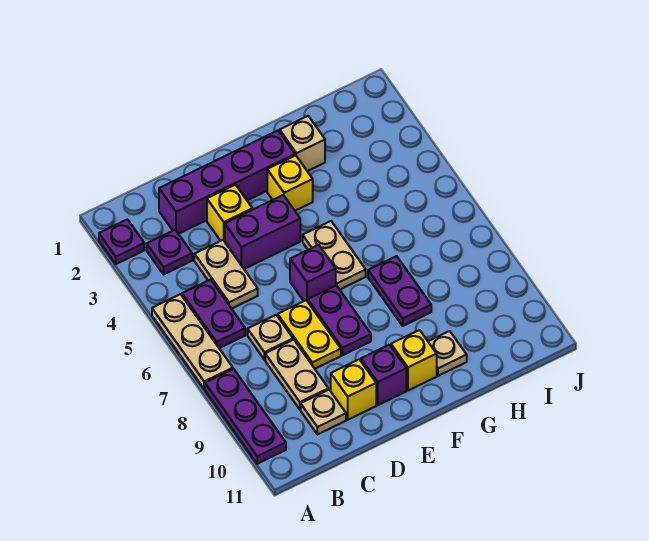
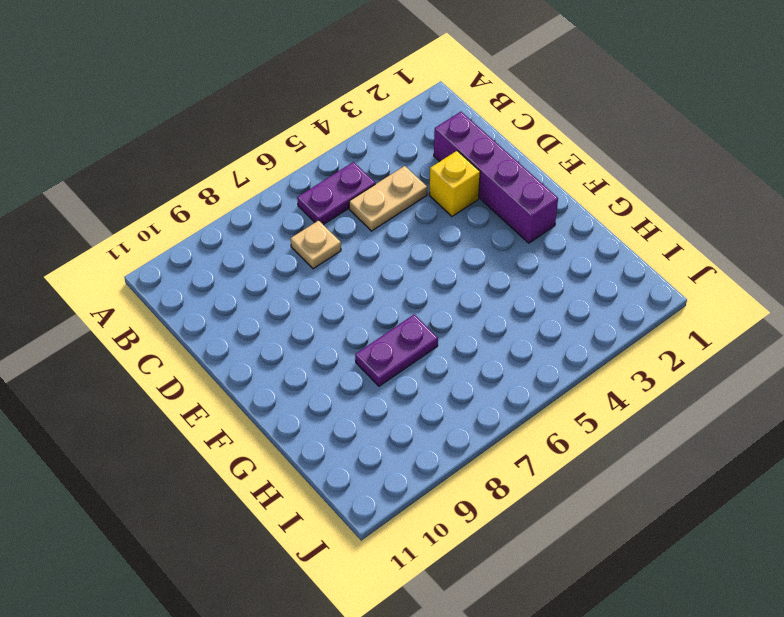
none -> purple 1x1 plate [99,219,144,264]
none -> tan 1x3 plate [152,294,233,389]
none -> purple 1x3 plate [205,369,286,464]

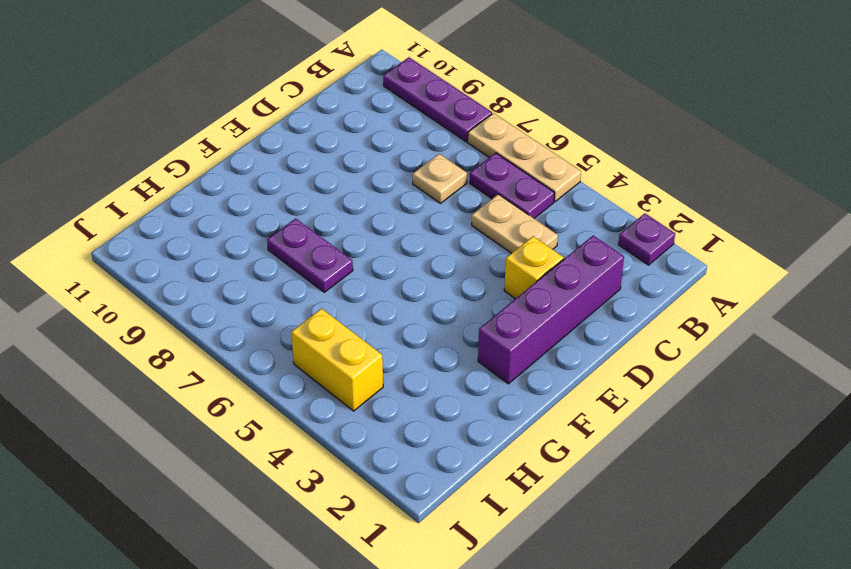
yellow 1x2 brick [291,309,383,411] -> none
none -> purple 1x1 plate [147,230,192,274]
none -> tan 1x2 plate [265,340,328,409]
none -> tan 1x1 plate [301,390,346,435]

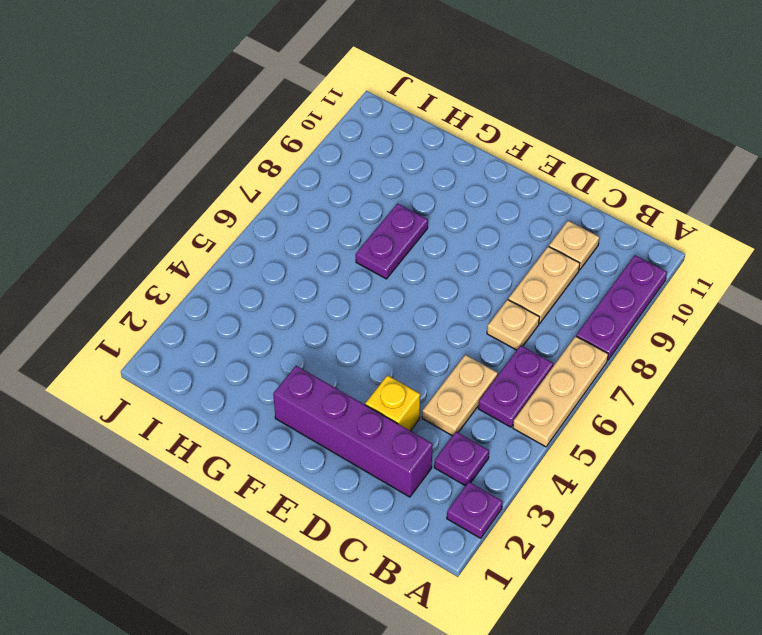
none -> purple 1x2 brick [225,195,300,269]
none -> yellow 1x2 plate [278,300,341,369]
none -> yellow 1x1 brick [331,359,376,420]

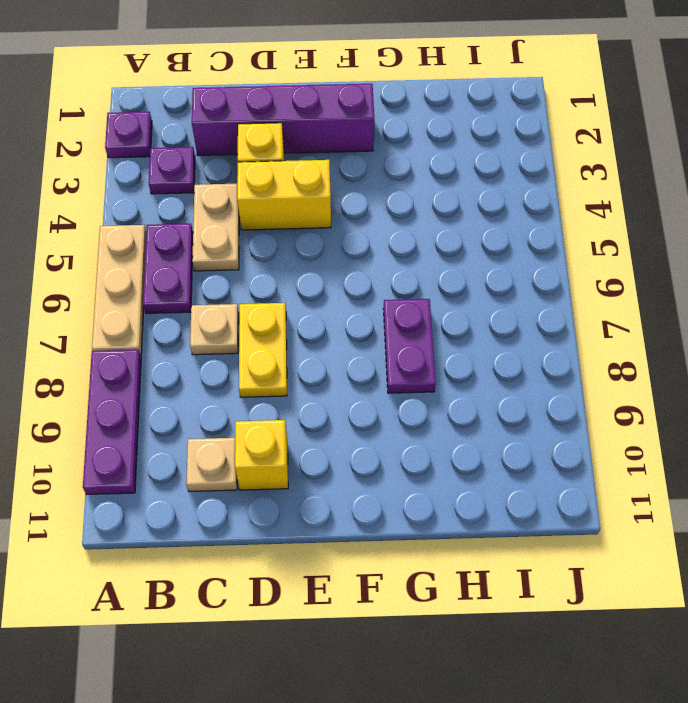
yellow 1x2 brick [237,160,331,230] -> purple 1x2 brick [225,195,300,269]
none -> tan 1x2 plate [265,340,328,409]
none -> purple 1x1 brick [290,245,336,301]
none -> purple 1x2 plate [308,285,371,355]

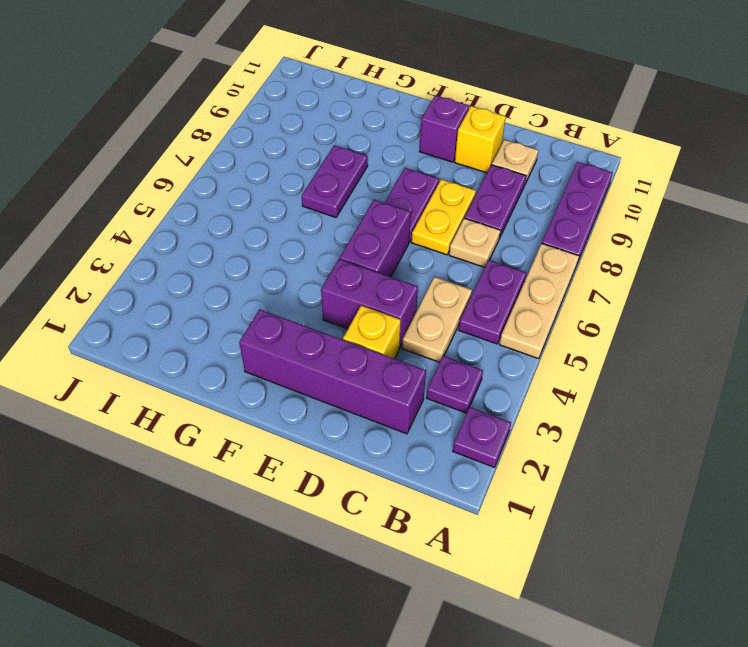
purple 1x2 plate [465,165,526,239] -> tan 1x2 plate [265,340,328,409]
purple 1x2 brick [340,200,411,277] -> purple 1x1 brick [290,245,336,301]
none -> yellow 1x1 brick [267,155,313,211]
none -> tan 1x2 plate [303,221,366,290]
none -> yellow 1x1 brick [391,330,437,390]

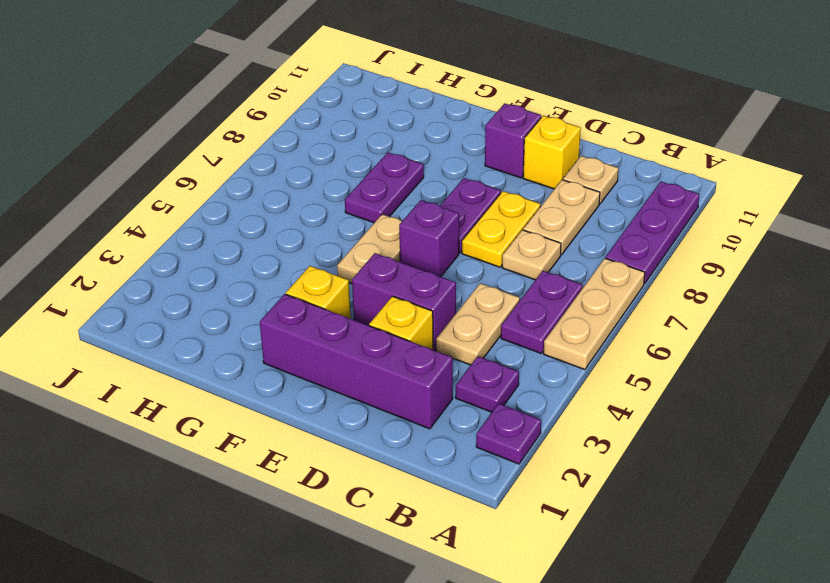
none -> yellow 1x1 brick [391,330,437,390]
none -> tan 1x1 brick [280,116,325,171]
none -> tan 1x1 plate [428,331,467,376]

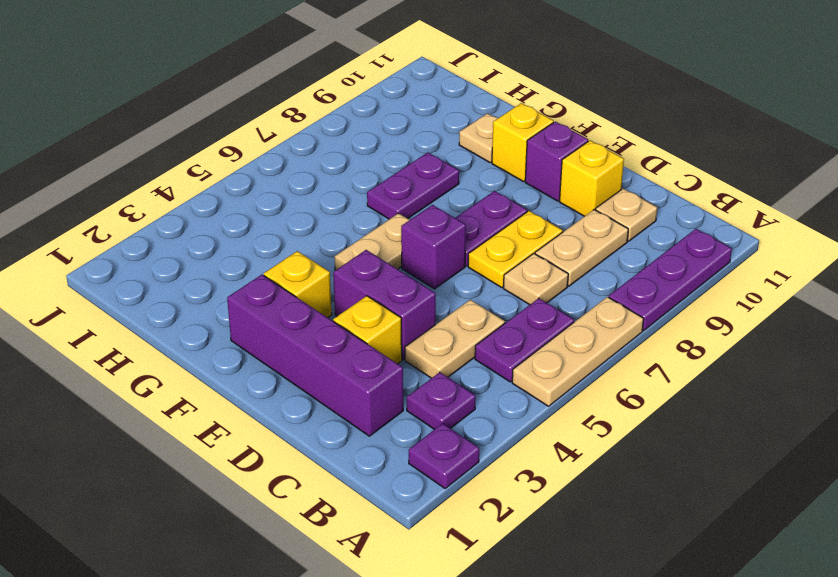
none -> tan 1x1 brick [280,116,325,171]

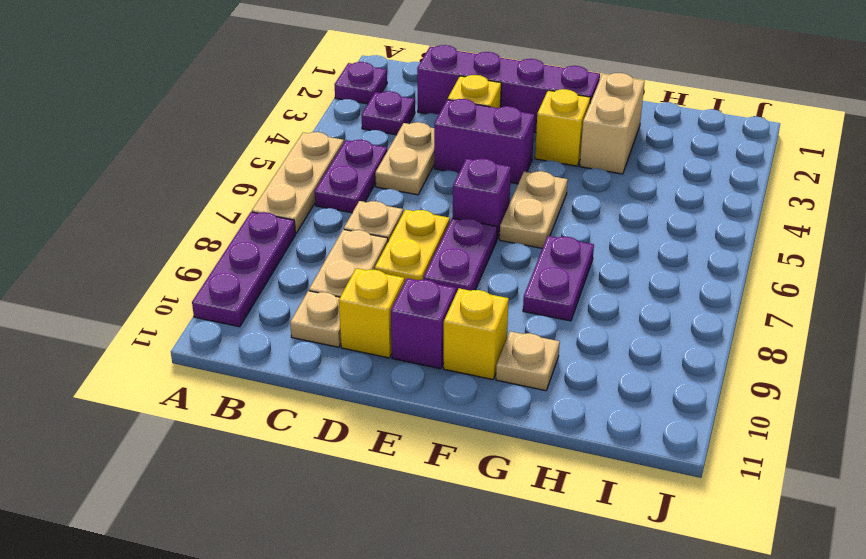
tan 1x2 brick [580,73,645,174] -> tan 1x1 brick [280,116,325,171]

